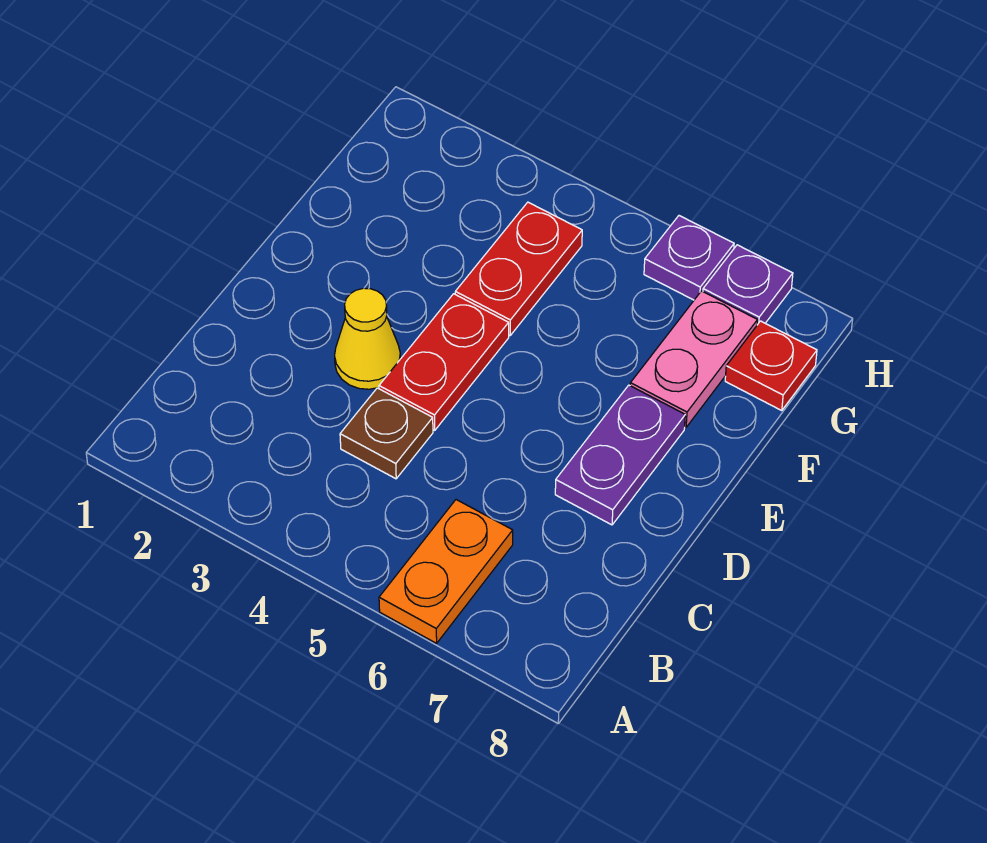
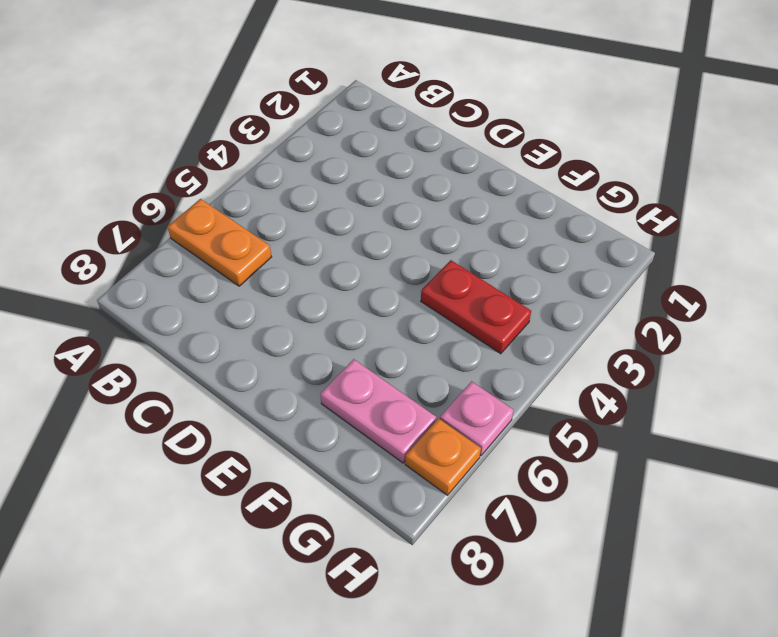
pink 1x1 plate [440,381,514,456] -> purple 1x1 plate [644,216,734,300]
orange 1x1 plate [405,418,481,495] -> purple 1x1 plate [703,245,793,325]
none -> brown 1x1 plate [340,388,433,479]
none -> yellow 1x1 cone [335,288,400,389]

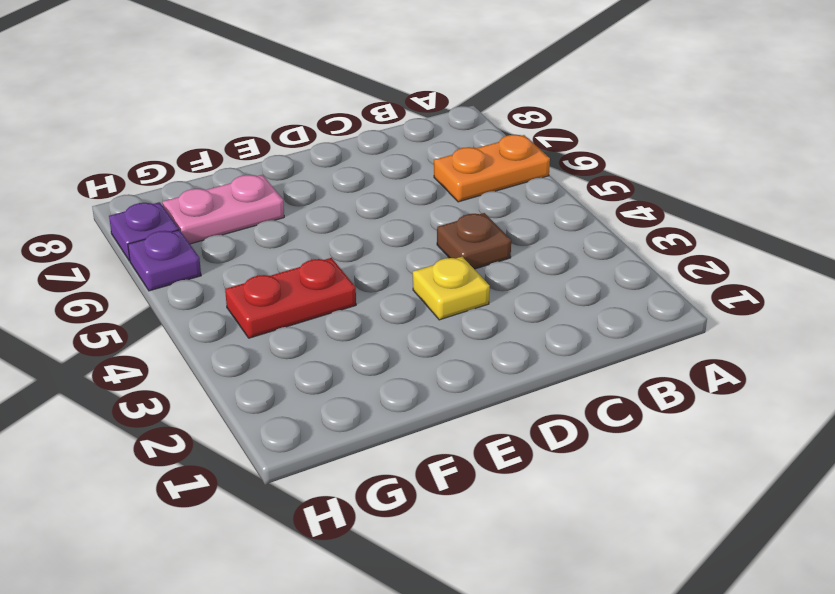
yellow 1x1 plate [413,257,490,320] -> yellow 1x1 cone [335,288,400,389]
none -> red 1x2 plate [379,294,509,430]
none -> purple 1x2 plate [555,385,685,525]

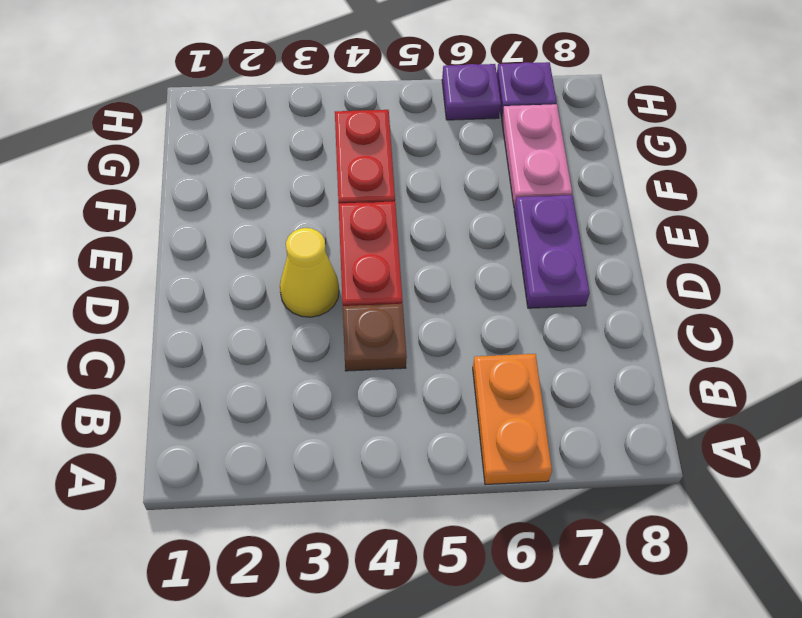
none -> red 1x1 plate [725,321,817,411]

